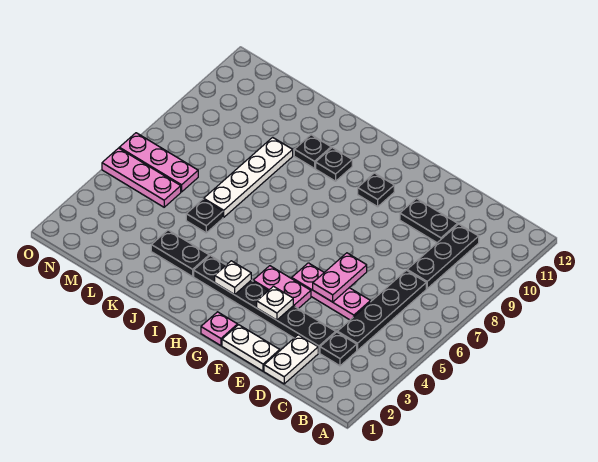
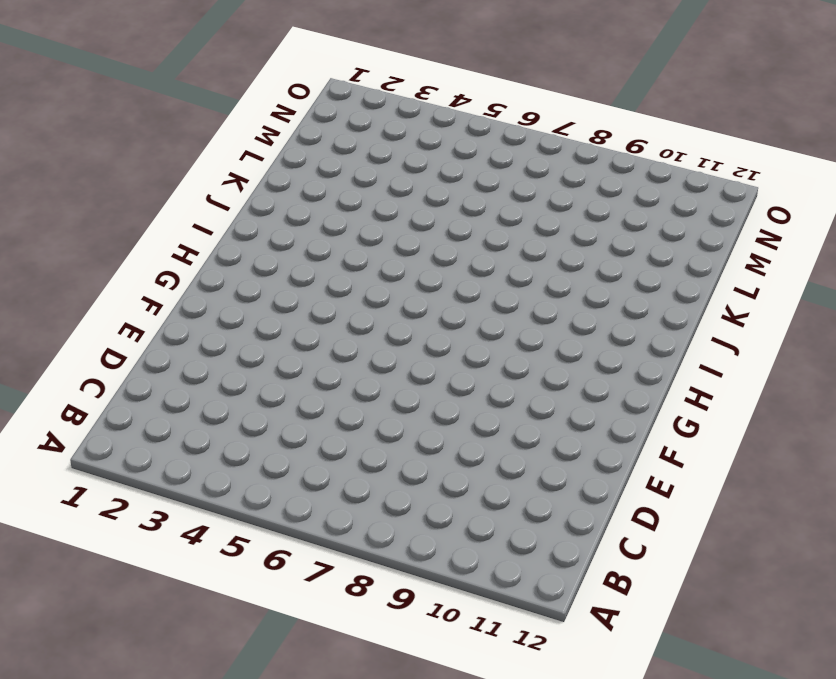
none -> black 1x1 plate [320,332,357,366]
none -> black 1x4 plate [337,270,426,350]
none -> black 1x3 plate [407,224,479,288]

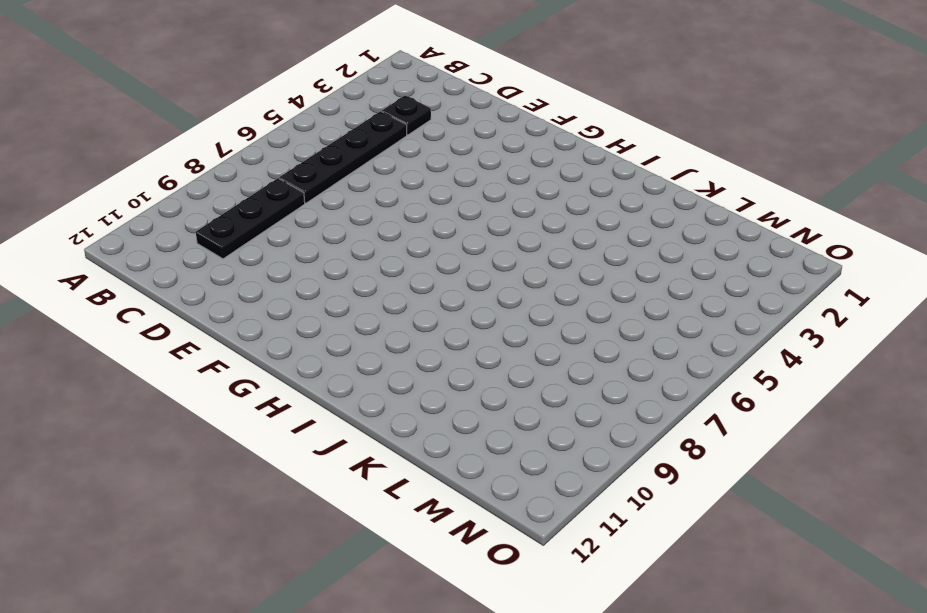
none -> white 1x2 plate [264,335,318,384]
none -> black 1x6 plate [194,256,336,353]
none -> pink 1x3 plate [292,263,370,320]

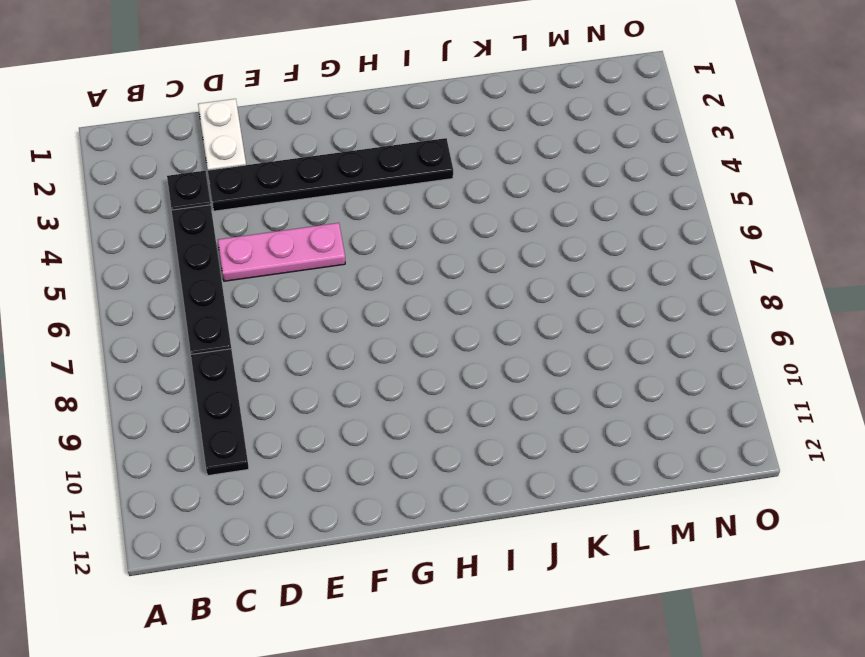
none -> black 1x2 plate [400,199,458,243]
none -> white 1x2 plate [222,325,280,371]
none -> pink 1x2 plate [253,266,311,309]

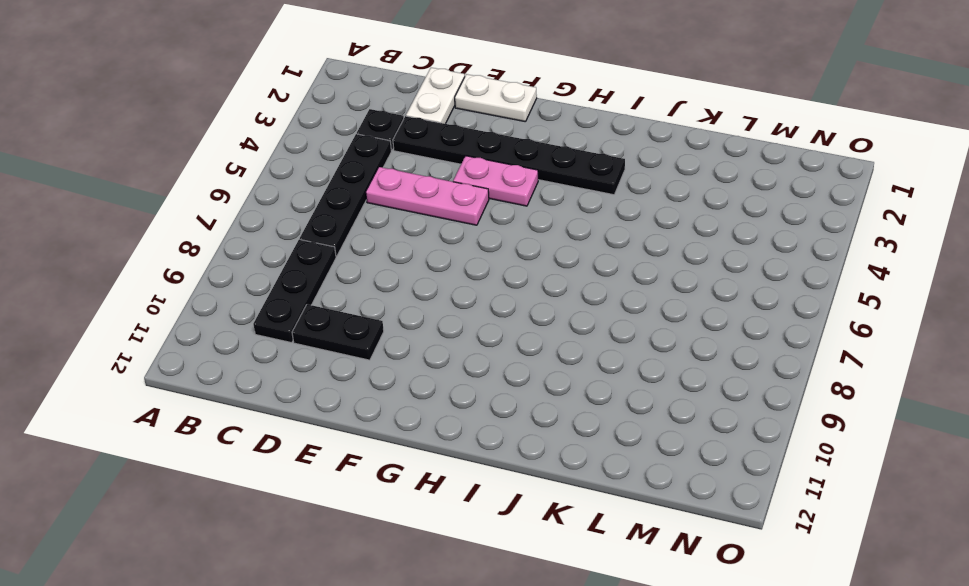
none -> pink 1x1 plate [201,312,238,346]
none -> black 1x1 plate [358,173,394,207]
none -> black 1x1 plate [316,148,352,181]

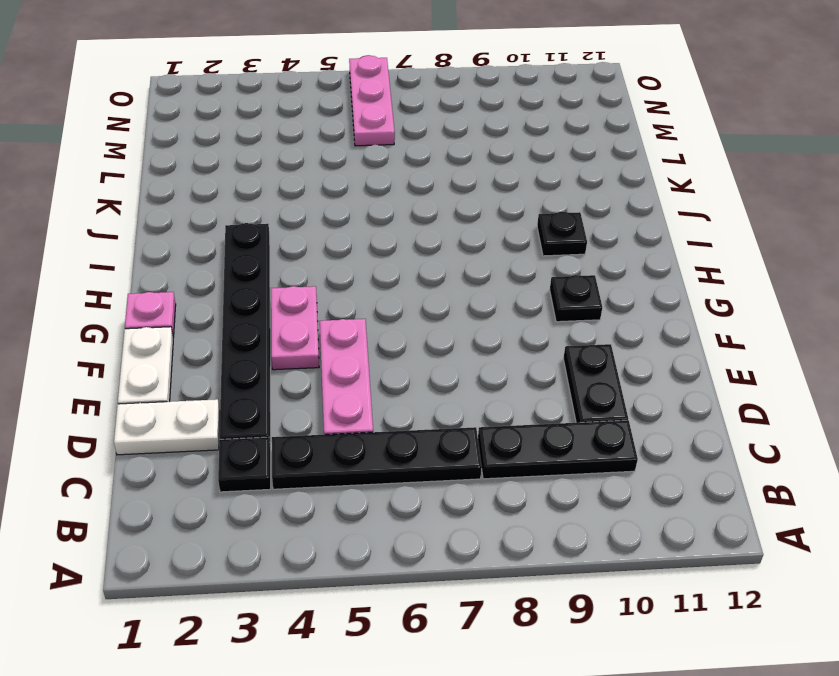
none -> black 1x2 plate [151,230,209,276]
none -> black 1x1 plate [294,135,331,168]
none -> black 1x1 plate [186,199,223,233]

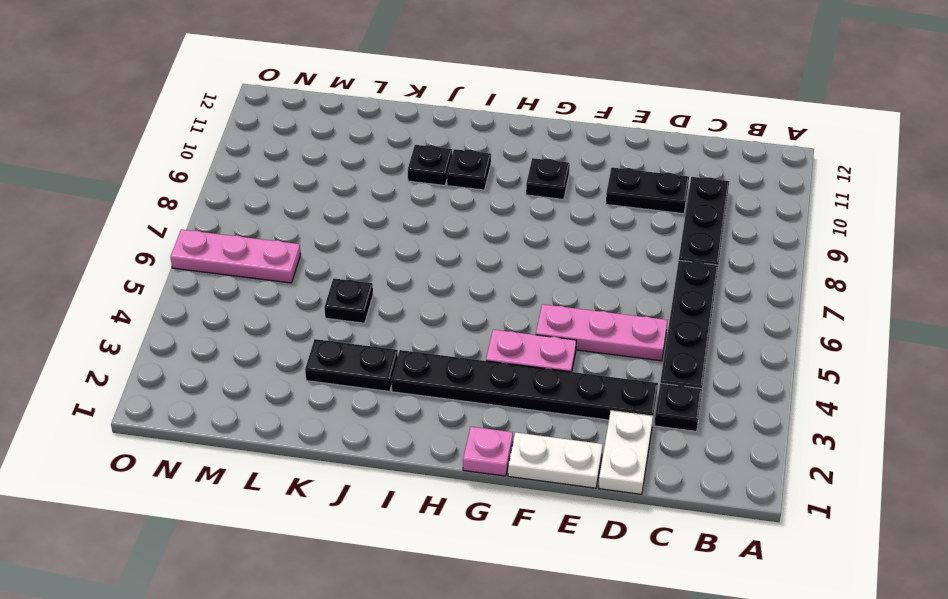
none -> white 1x4 plate [204,137,293,217]
none -> pink 1x3 plate [102,148,181,207]
none -> pink 1x2 plate [313,253,367,302]

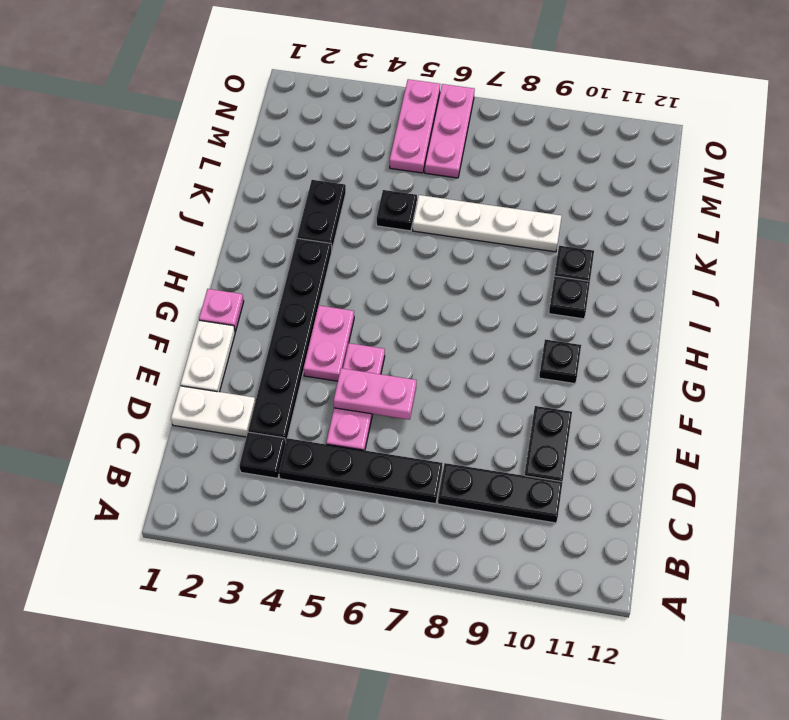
none -> white 1x1 plate [257,286,293,320]
none -> white 1x1 plate [215,261,251,295]

